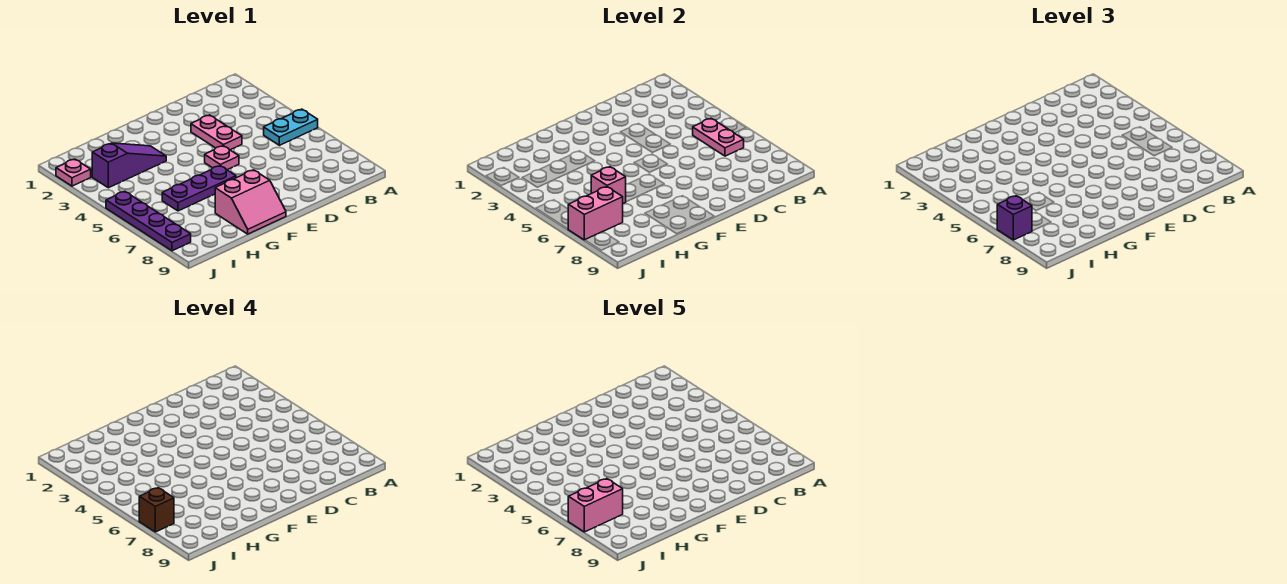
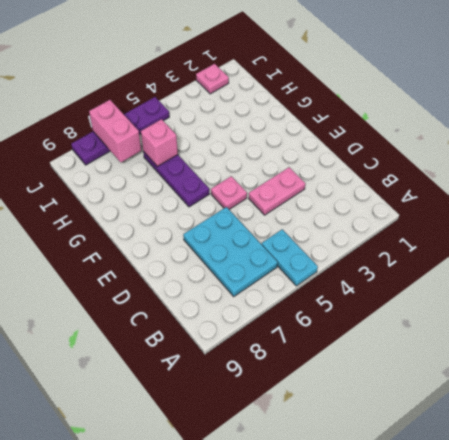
cyan 2x3 plate [183,207,278,296] -> none
none -> pink 2x2 slope [215,170,286,234]
none -> purple 1x3 slope [92,143,166,188]
none -> pink 1x2 plate [693,118,744,156]

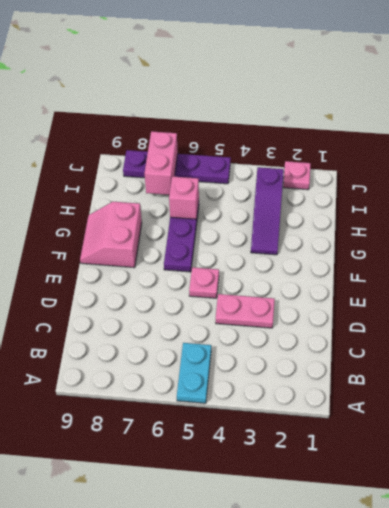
none -> pink 1x2 plate [693,118,744,156]
none -> purple 1x1 brick [997,196,1032,240]
none -> brown 1x1 brick [139,488,174,532]

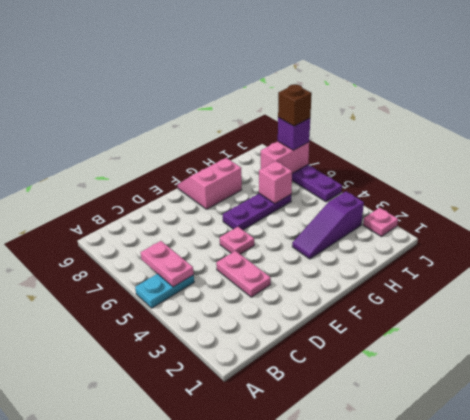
none -> pink 1x2 brick [568,479,623,532]

